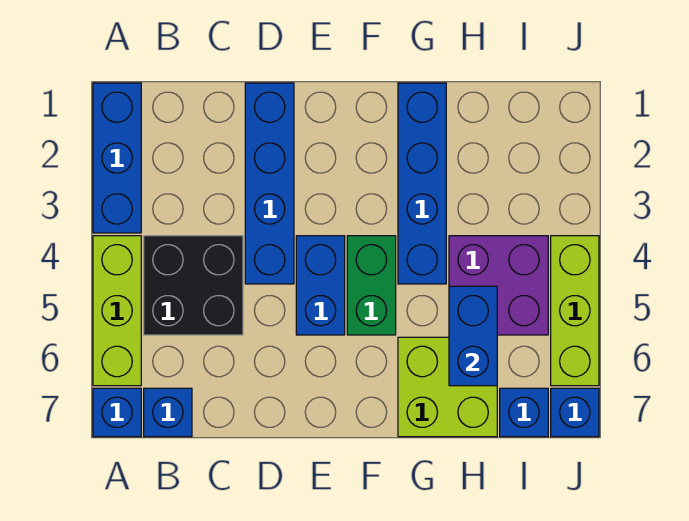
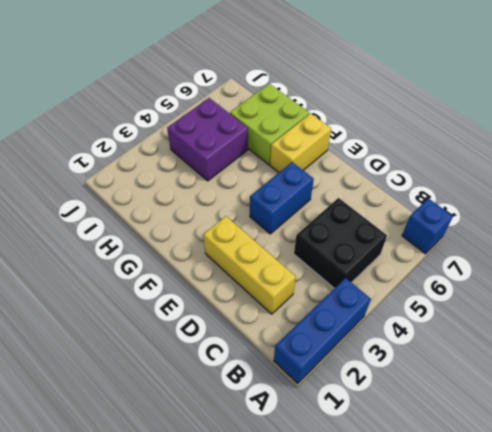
yellow 1x3 brick [203,216,296,314] -> blue 1x4 brick [245,83,294,284]
yellow 1x2 brick [270,114,331,172] -> none
none -> lime 1x3 brick [93,236,141,386]
none -> blue 1x1 brick [144,388,192,437]
none -> green 1x2 brick [347,236,396,335]

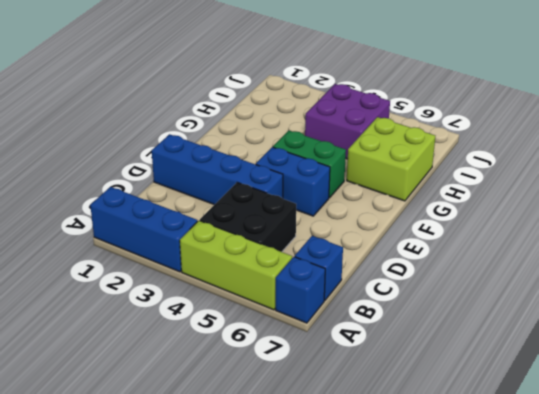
none -> blue 1x4 brick [398,83,446,284]
none -> blue 1x1 brick [500,388,548,437]
none -> lime 1x3 brick [551,236,599,386]

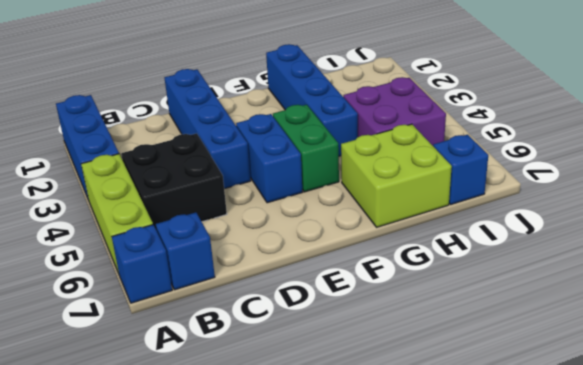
none -> lime 1x3 brick [551,236,599,386]
none -> blue 1x1 brick [551,388,599,437]
none -> blue 1x2 brick [449,286,497,386]

